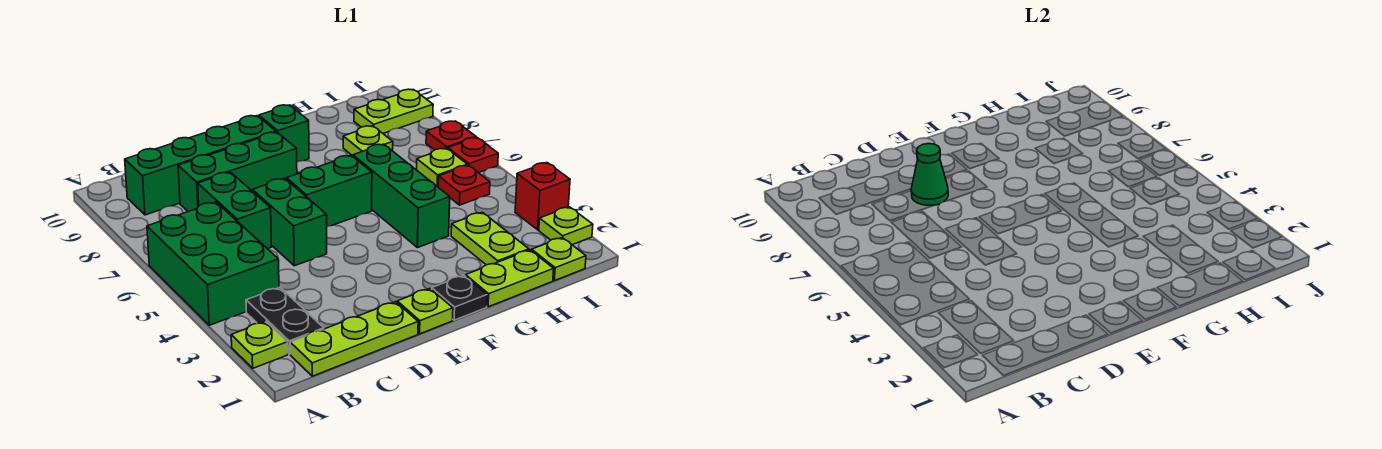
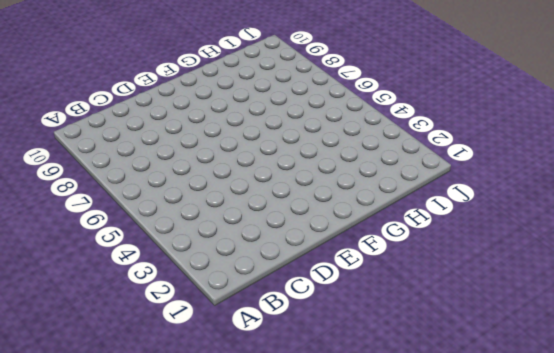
none -> lime 1x1 plate [231,322,288,368]
none -> green 2x3 brick [147,202,279,325]
none -> lime 1x3 plate [290,302,418,376]

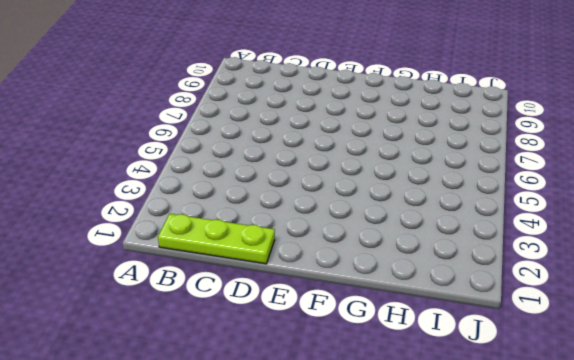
none -> lime 1x1 plate [231,322,288,368]
none -> green 2x3 brick [147,202,279,325]
none -> black 1x2 plate [246,287,324,354]

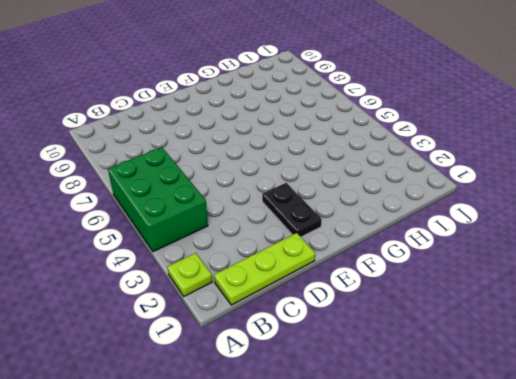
black 1x2 plate [262,183,322,237] -> black 1x2 plate moved to [246,287,324,354]
none -> green 1x4 brick [125,116,276,215]
none -> green 1x2 brick [198,172,272,249]
none -> green 1x3 brick [178,132,297,212]

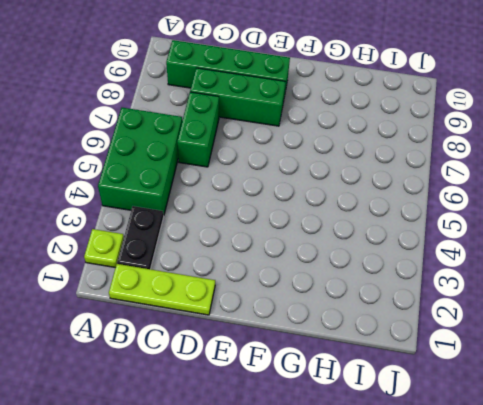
none -> green 1x2 brick [252,178,327,266]
none -> lime 1x1 plate [397,289,453,334]
none -> green 1x2 brick [286,155,372,226]

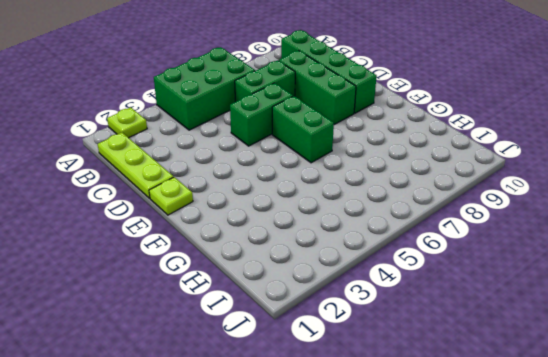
none -> black 1x2 plate [246,287,324,354]
none -> black 1x1 plate [432,275,487,320]
none -> green 1x1 brick [259,105,309,162]

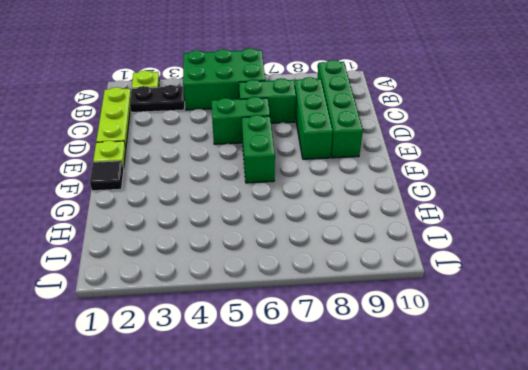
black 1x1 tile [90,161,124,191] -> black 1x1 plate [432,275,487,320]
none -> green 1x1 brick [259,105,309,162]
none -> lime 1x2 plate [466,250,554,307]
none -> green 1x3 brick [353,144,450,248]

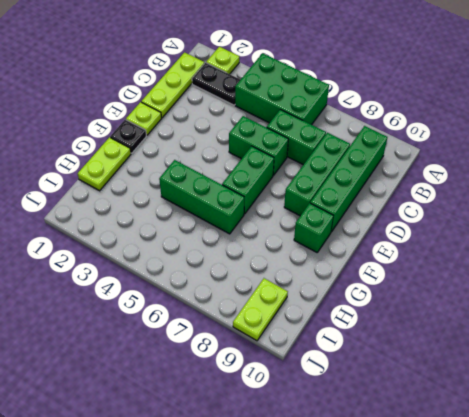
none -> lime 1x2 plate [451,212,529,265]
none -> lime 1x1 plate [343,126,393,156]
none -> lime 1x1 plate [532,237,586,281]

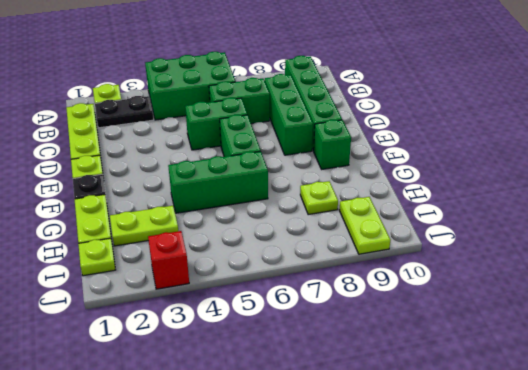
none -> red 1x1 plate [438,165,490,205]
none -> lime 1x1 plate [417,148,467,187]
none -> lime 1x1 plate [539,207,593,245]

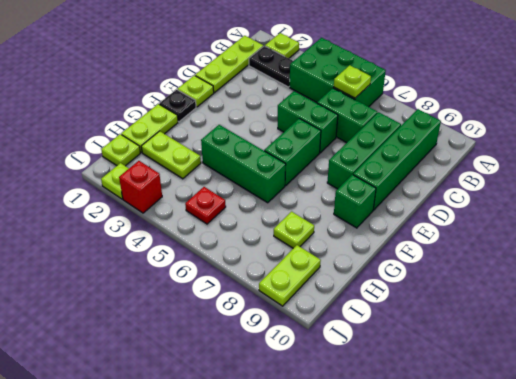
lime 1x1 plate [334,65,371,98] -> lime 1x1 plate moved to [417,148,467,187]
none -> red 1x1 plate [448,138,498,173]
none -> red 1x1 plate [426,121,476,150]
none -> green 1x1 cone [911,144,948,205]

